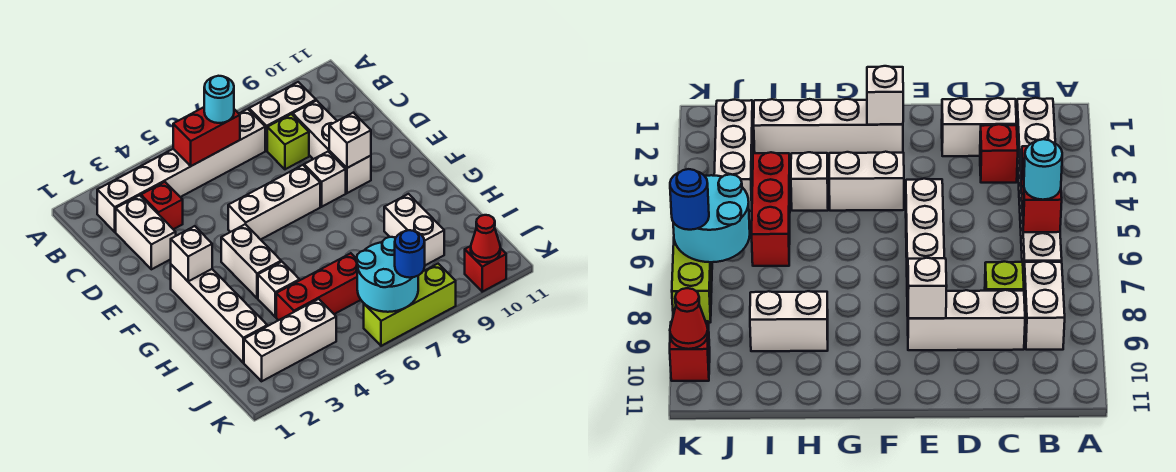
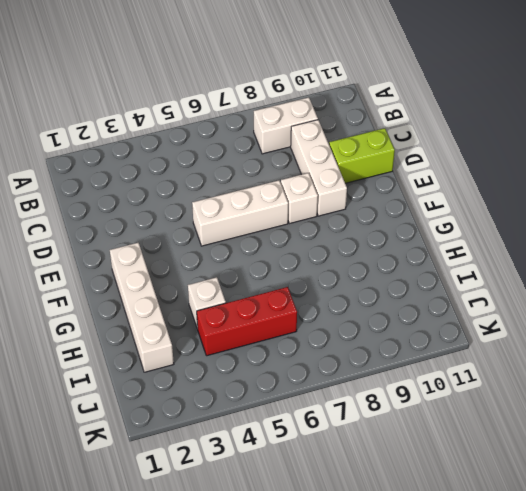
lime 1x2 brick [329,128,395,183] -> none
none -> white 1x6 brick [97,109,265,232]
none -> white 1x2 brick [116,195,176,269]
none -> red 1x1 brick [141,182,183,229]

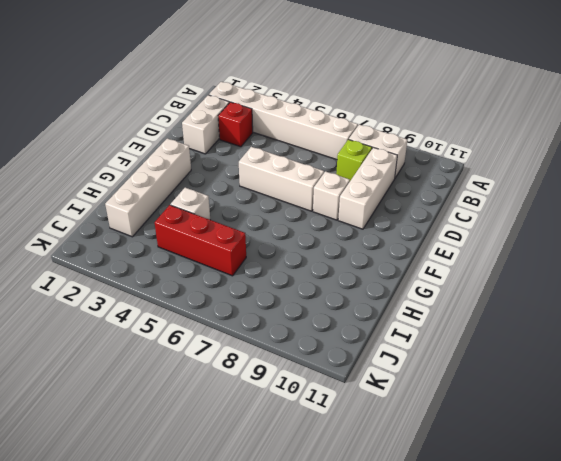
none -> white 1x2 brick [221,224,281,298]
none -> white 1x2 brick [384,194,444,265]
none -> white 1x3 brick [244,299,336,381]

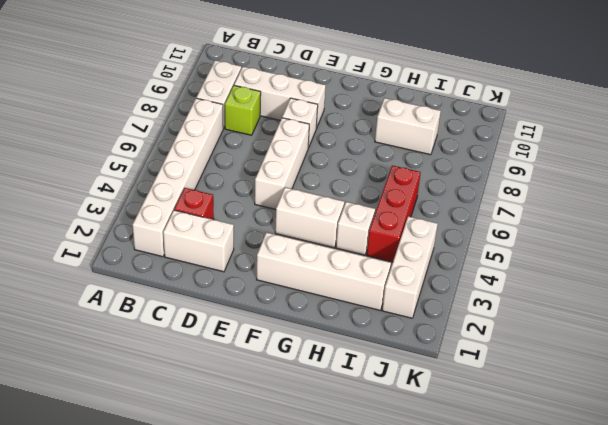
none -> lime 1x3 brick [364,264,456,346]
none -> red 1x1 brick [465,246,506,292]
none -> red 1x2 brick [173,107,240,166]

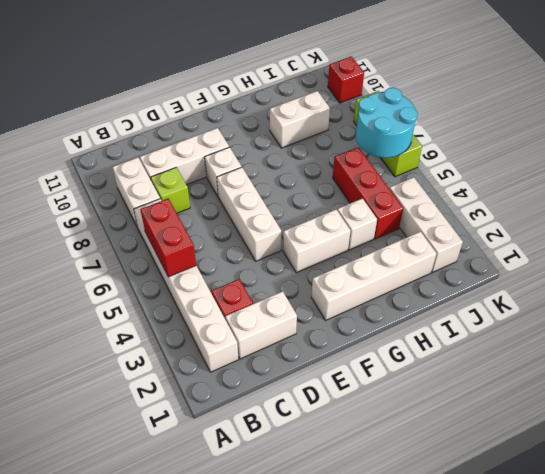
none -> white 1x1 brick [329,113,371,168]
none -> white 1x1 brick [171,226,212,281]
none -> red 1x1 cone [471,215,500,262]

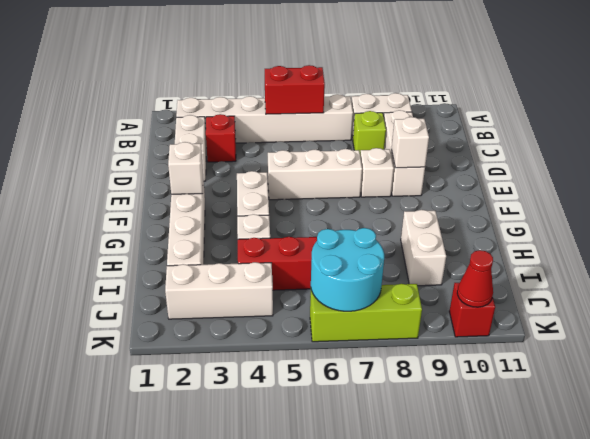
none -> cyan 1x1 round brick [204,76,234,123]
none -> blue 1x1 round brick [395,230,425,278]

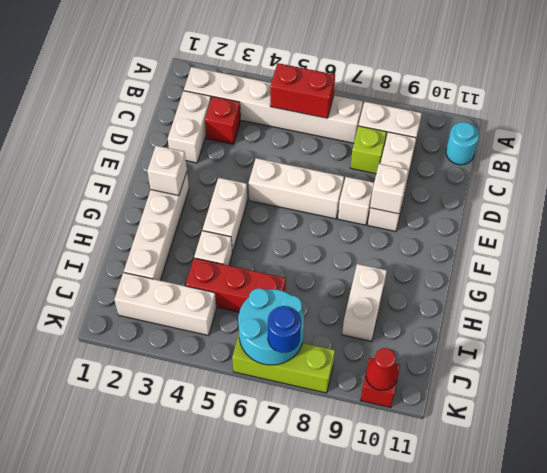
cyan 1x1 round brick [446,122,479,165] -> cyan 1x1 round brick moved to [204,76,234,123]

